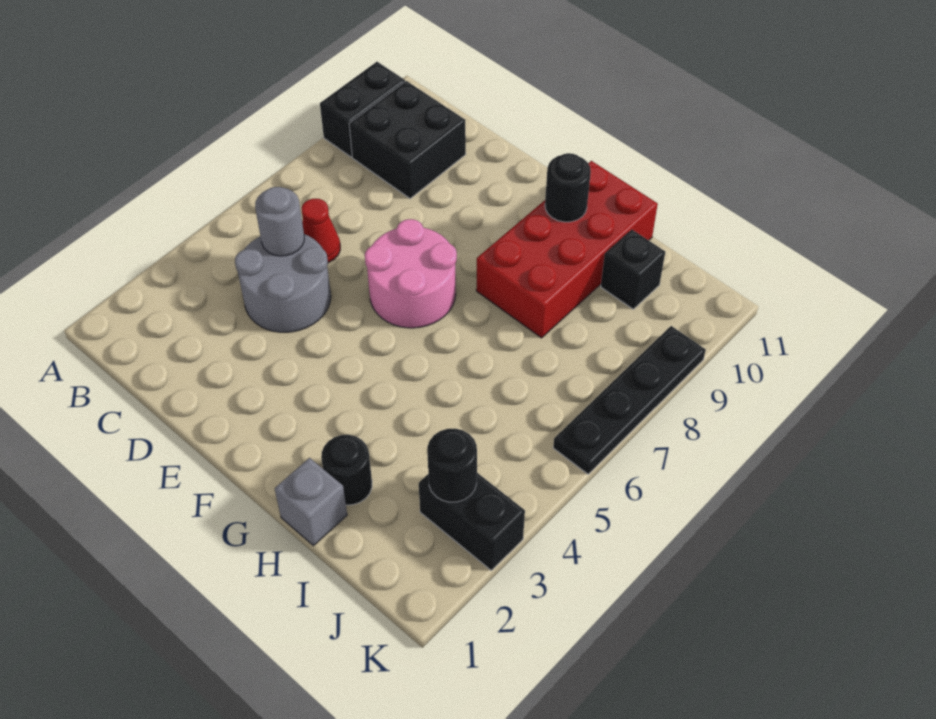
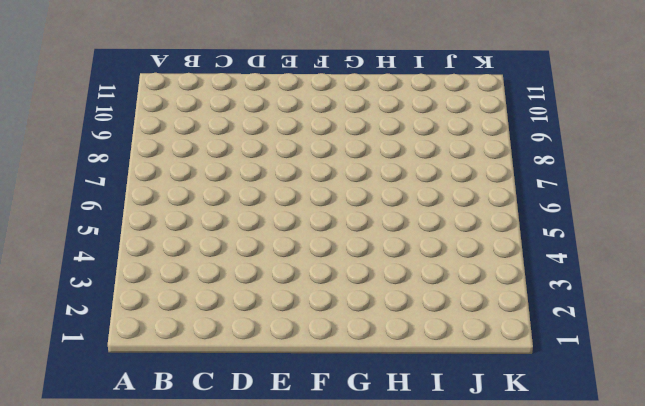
none -> black 1x2 brick [320,62,405,157]
none -> black 2x2 brick [349,81,466,199]
none -> grey 2x2 round brick [235,234,331,332]

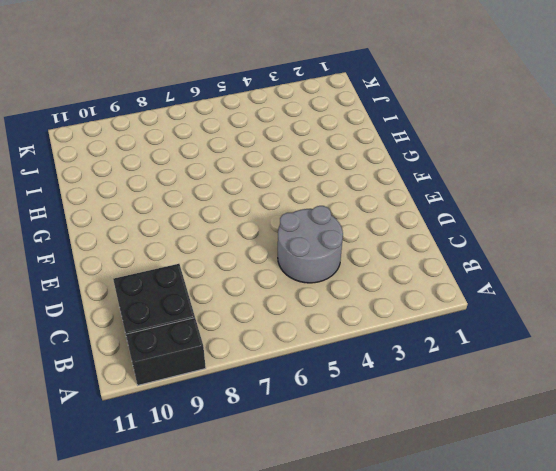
none -> red 1x1 cone [301,199,340,263]
none -> pink 2x2 round brick [365,219,457,328]
none -> red 2x4 brick [476,161,658,338]

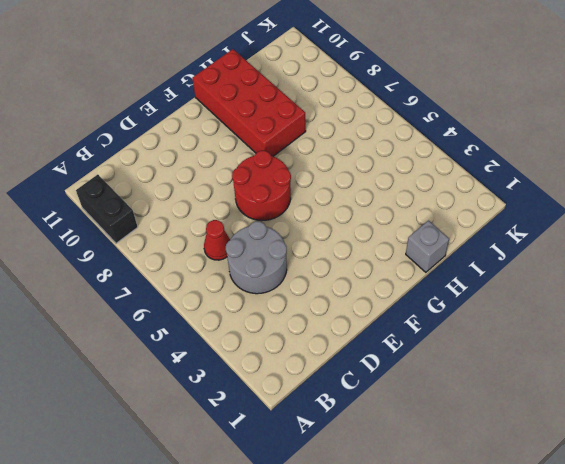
red 2x2 round brick [232,151,291,221] -> pink 2x2 round brick [365,219,457,328]
none -> black 2x2 brick [349,81,466,199]
none -> black 1x1 round brick [321,435,372,505]
none -> black 1x1 brick [601,230,665,309]

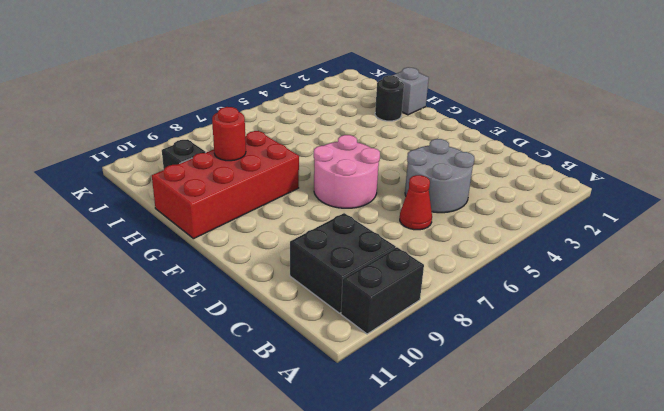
red 1x1 round brick [212,107,246,161] -> none
none -> black 1x2 brick [419,473,525,570]
none -> black 1x4 plate [553,326,706,474]
none -> grey 1x1 round brick [255,187,304,256]

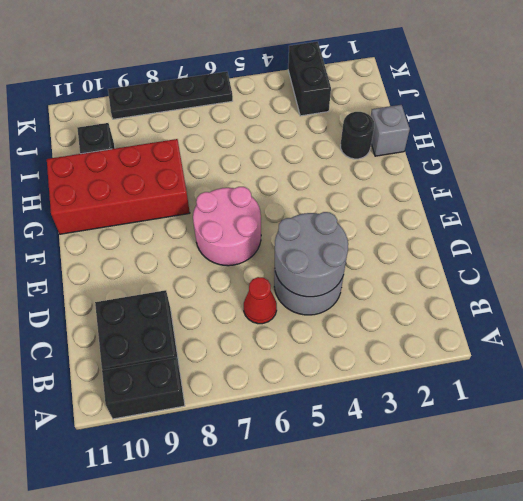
grey 2x2 round brick [275,212,348,297] -> grey 1x1 round brick [255,187,304,256]
none -> black 1x1 round brick [545,153,591,222]
none -> black 1x1 round brick [427,429,477,502]

